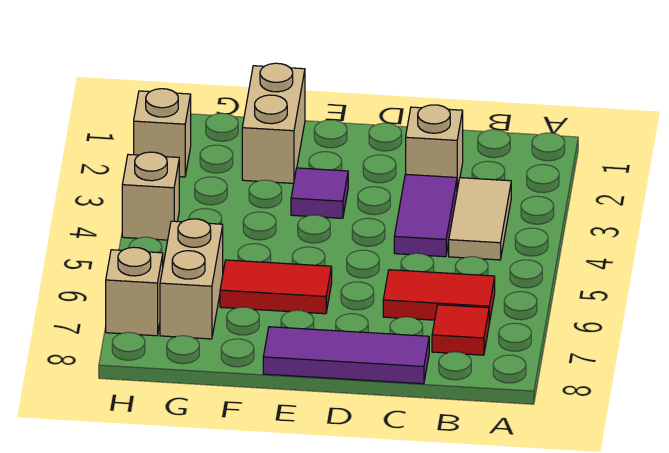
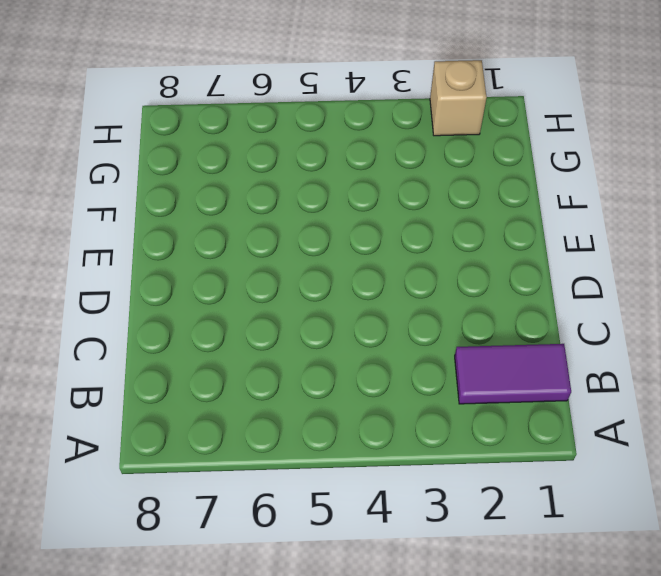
purple 1x2 tile [455,344,571,404] -> purple 1x2 tile moved to [394,174,457,257]
none -> tan 1x2 tile [449,178,511,260]
none -> red 1x2 tile [383,270,495,323]
none -> red 1x1 tile [432,305,489,355]

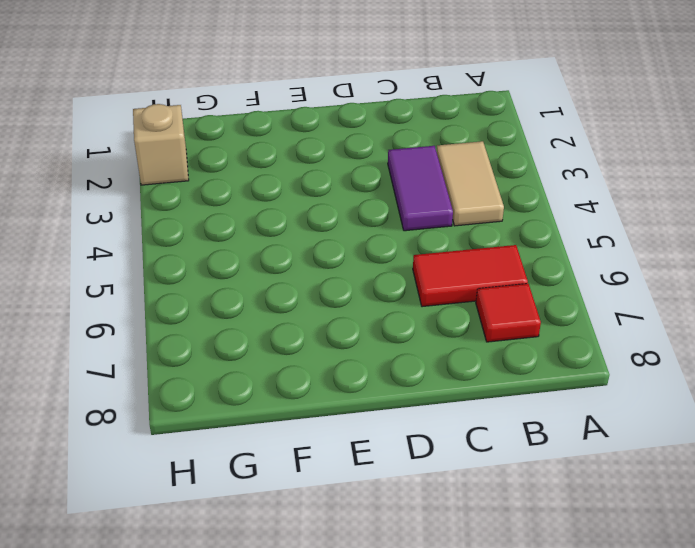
none -> tan 1x1 brick [406,105,463,190]
none -> purple 1x3 tile [263,327,429,384]
none -> purple 1x1 tile [291,168,348,218]

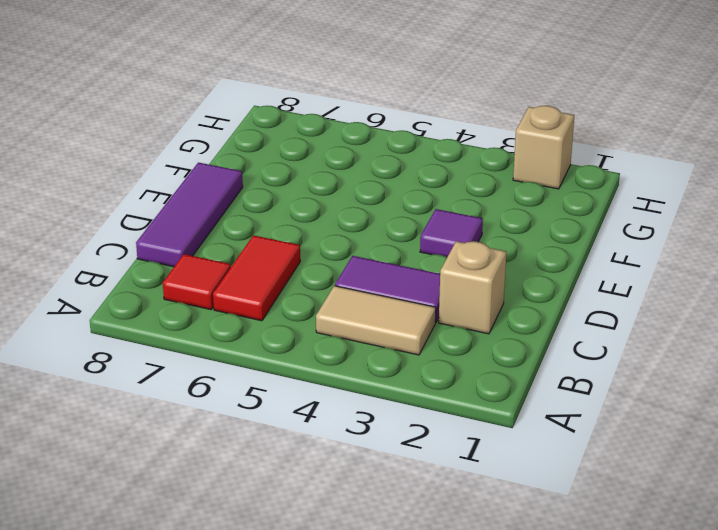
none -> red 1x2 tile [220,260,332,314]
none -> tan 1x2 brick [242,63,305,183]
none -> tan 1x2 brick [160,219,223,339]

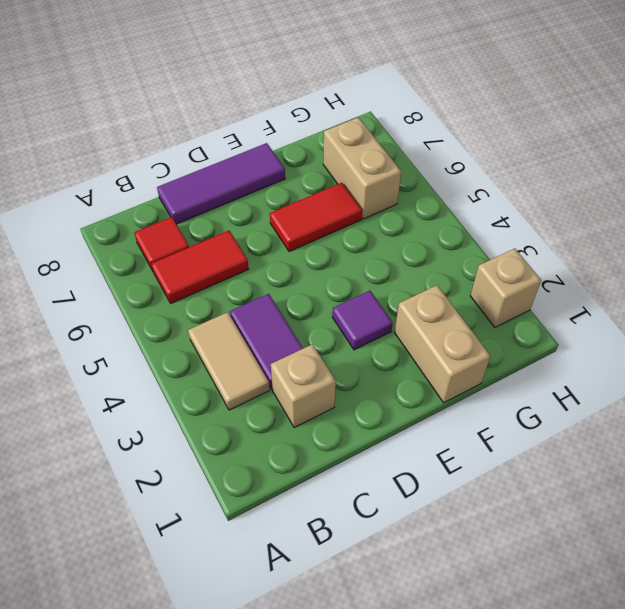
none -> tan 1x1 brick [122,152,179,240]
none -> tan 1x1 brick [106,247,163,336]

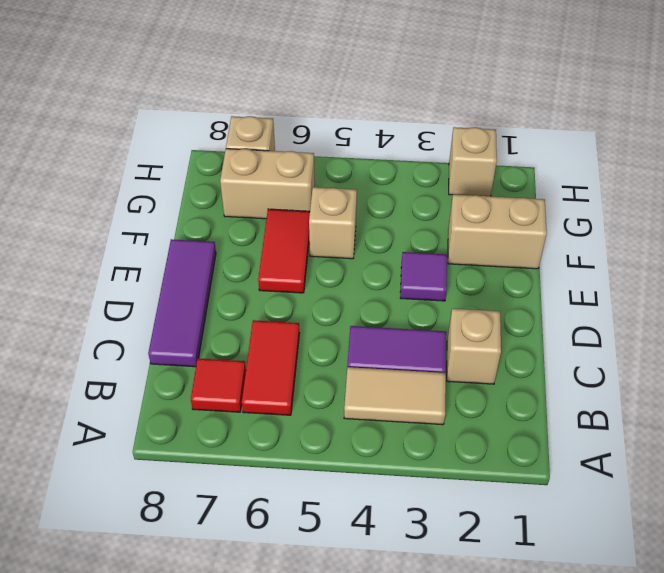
tan 1x1 brick [309,187,357,259] -> tan 1x1 brick moved to [122,152,179,240]

